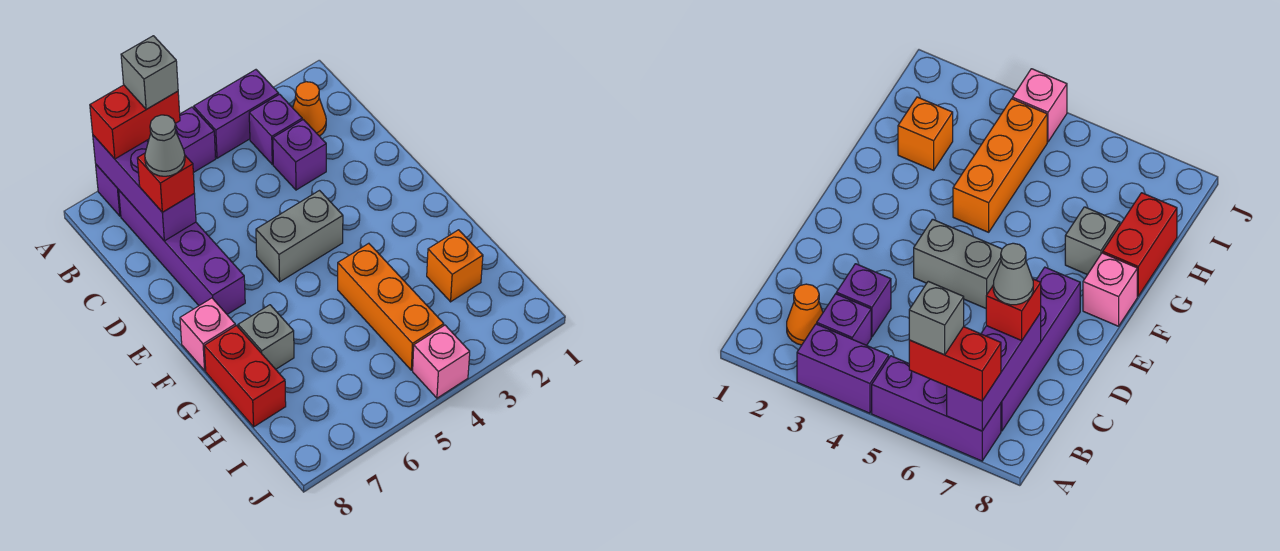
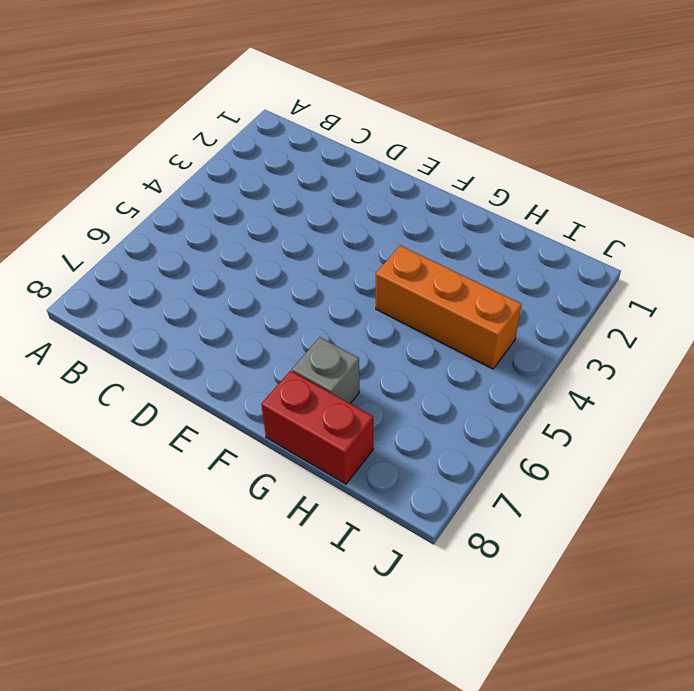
none -> purple 1x2 brick [194,70,279,158]
none -> purple 1x3 brick [96,107,216,216]
none -> orange 1x1 cone [293,82,326,136]

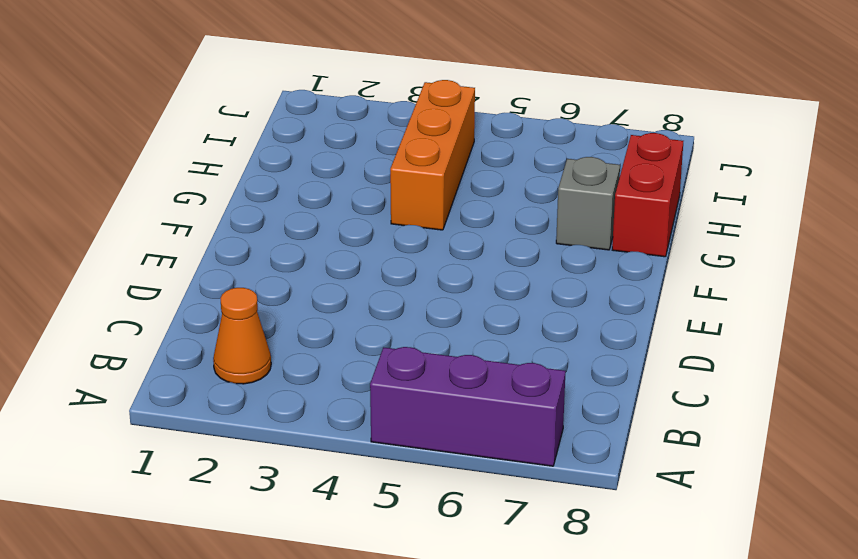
none -> purple 1x2 brick [194,70,279,158]
none -> purple 1x1 brick [249,94,302,164]
none -> purple 1x4 brick [119,191,245,314]

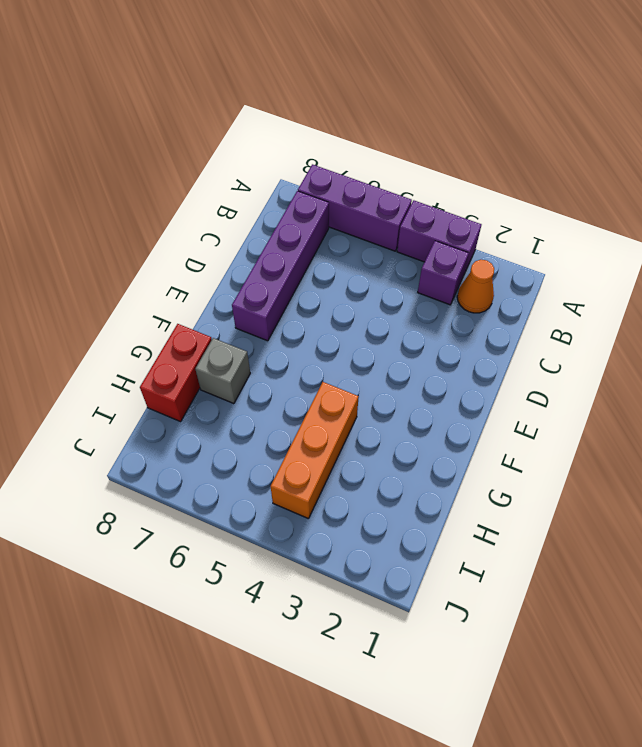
none -> purple 1x1 brick [273,120,326,190]
none -> grey 1x2 brick [256,191,343,282]
none -> pink 1x1 brick [180,298,235,371]

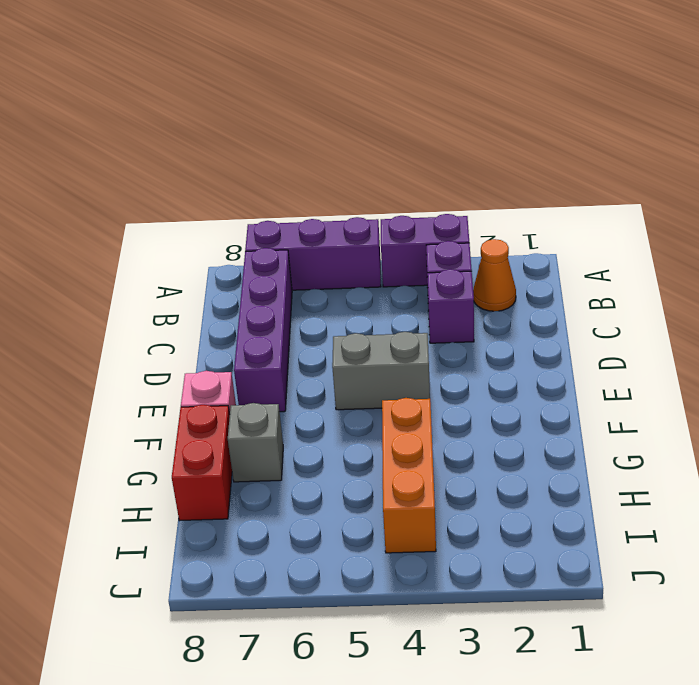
none -> orange 1x1 brick [427,230,483,302]
none -> pink 1x1 brick [413,325,470,398]
none -> purple 1x3 brick [93,135,196,241]

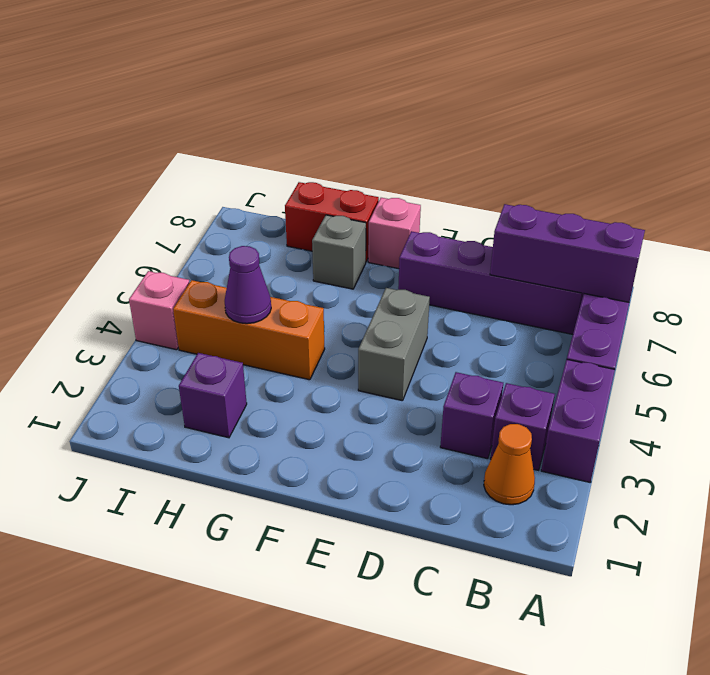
purple 1x1 brick [179,353,247,438] -> orange 1x1 brick [427,230,483,302]
purple 1x1 cone [225,246,271,324] -> none
none -> red 1x2 brick [90,85,180,159]
none -> red 1x1 brick [137,153,194,212]
none -> grey 1x1 brick [121,36,178,109]

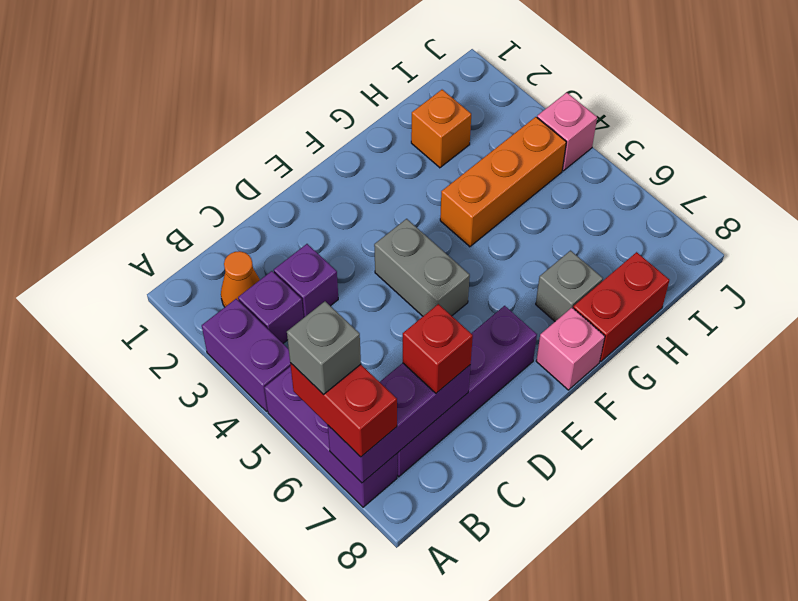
none -> grey 1x1 cone [145,115,185,176]

